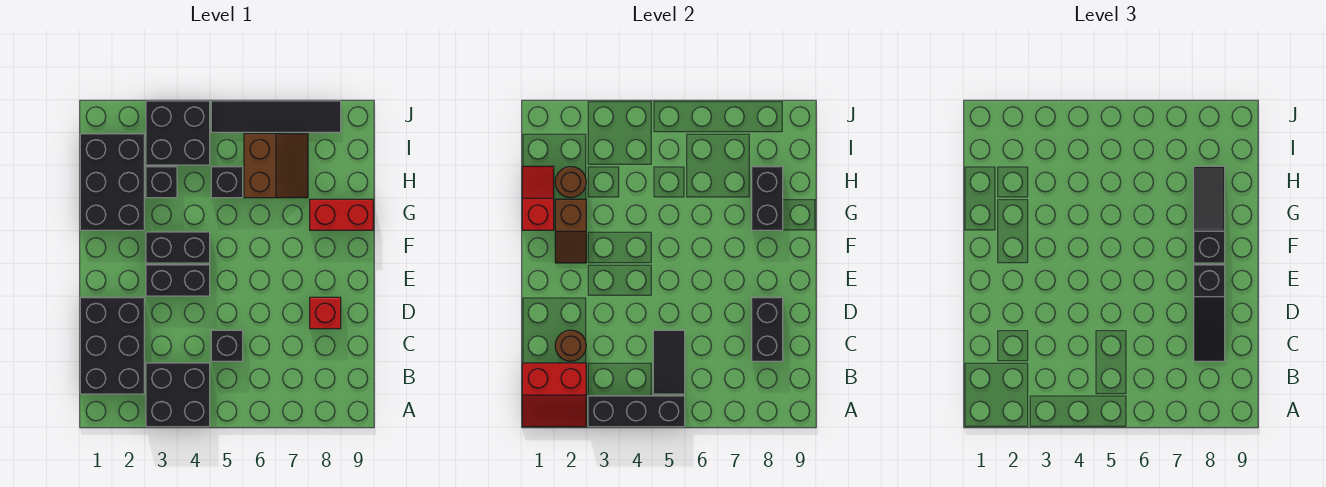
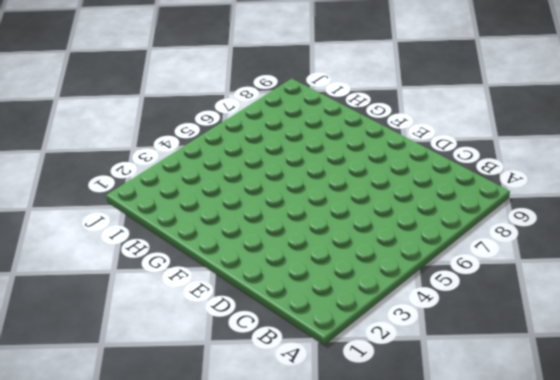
none -> black 2x2 brick [146,363,210,427]
none -> black 2x3 brick [80,297,144,394]
none -> black 1x1 brick [211,330,243,361]

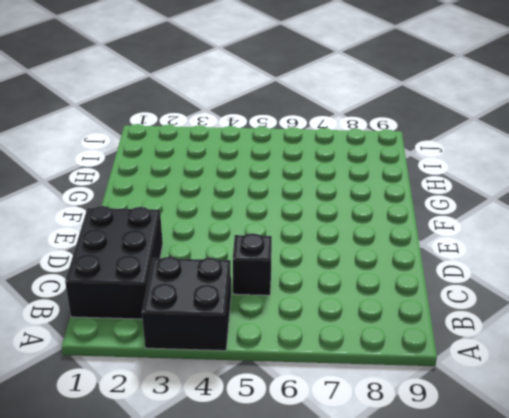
none -> red 1x1 brick [310,297,341,329]
none -> black 1x2 brick [146,265,210,296]
none -> black 1x2 brick [146,232,210,263]

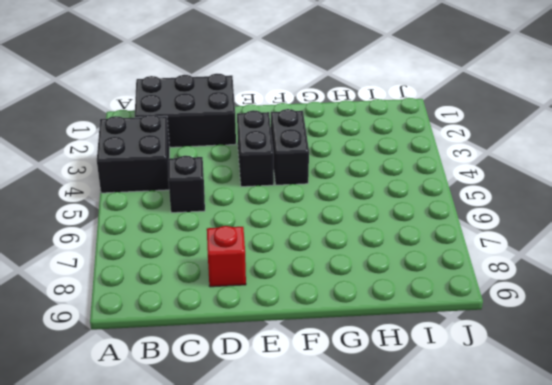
none -> black 2x3 brick [80,134,144,230]
none -> red 1x2 brick [310,199,373,230]
none -> black 1x1 brick [146,166,177,198]

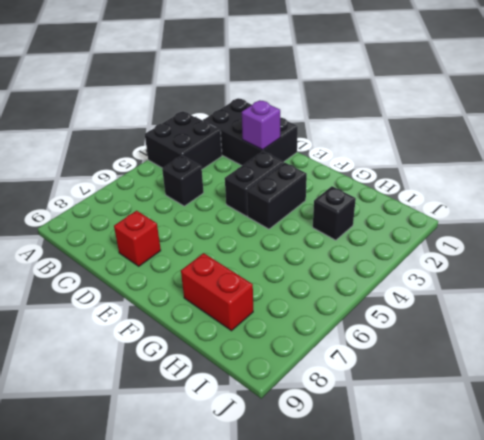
purple 1x1 brick [242,100,280,150] -> none
red 1x2 brick [181,253,253,331] -> red 1x2 brick turned to [310,199,373,230]
none -> black 2x3 brick [80,134,144,230]
none -> black 1x1 brick [211,166,243,198]
none -> brown 2x2 slope [244,134,308,198]

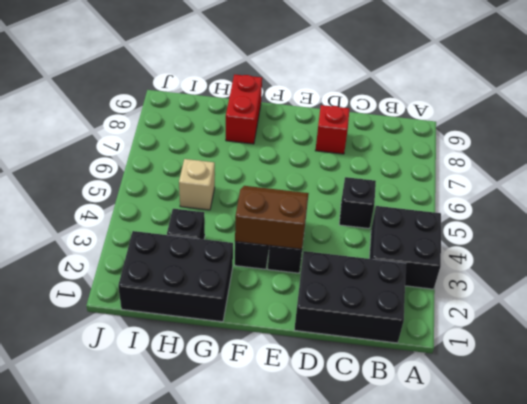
brown 2x2 slope [235,186,309,249] -> brown 2x2 slope moved to [244,134,308,198]
tan 1x1 brick [179,159,215,210] -> black 1x1 brick [211,166,243,198]
none -> black 2x2 brick [146,101,210,165]
none -> black 1x4 tile [211,101,341,132]
none -> red 2x2 slope [522,363,586,427]

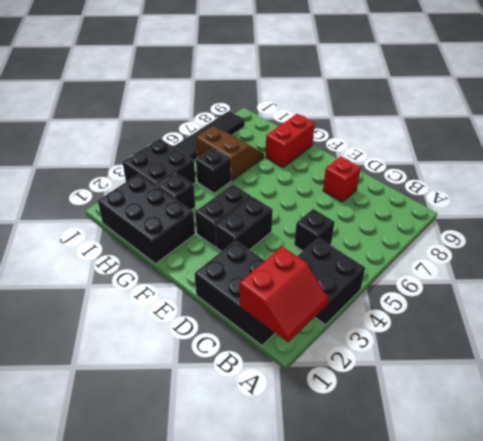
none -> black 1x3 brick [588,396,685,427]
none -> black 1x2 tile [653,330,685,394]
none -> brown 1x1 round brick [555,330,586,361]

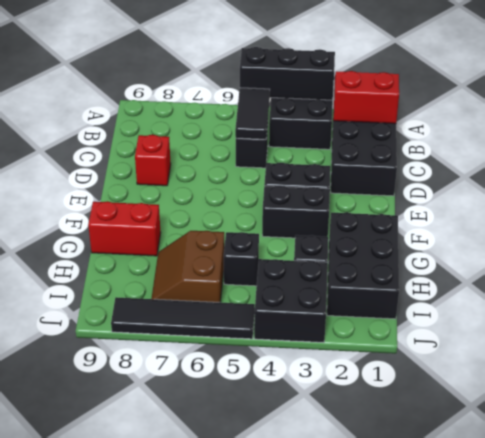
none -> brown 1x1 round brick [555,330,586,361]
none -> black 1x2 brick [752,297,783,361]
none -> brown 1x2 slope [555,199,586,263]

